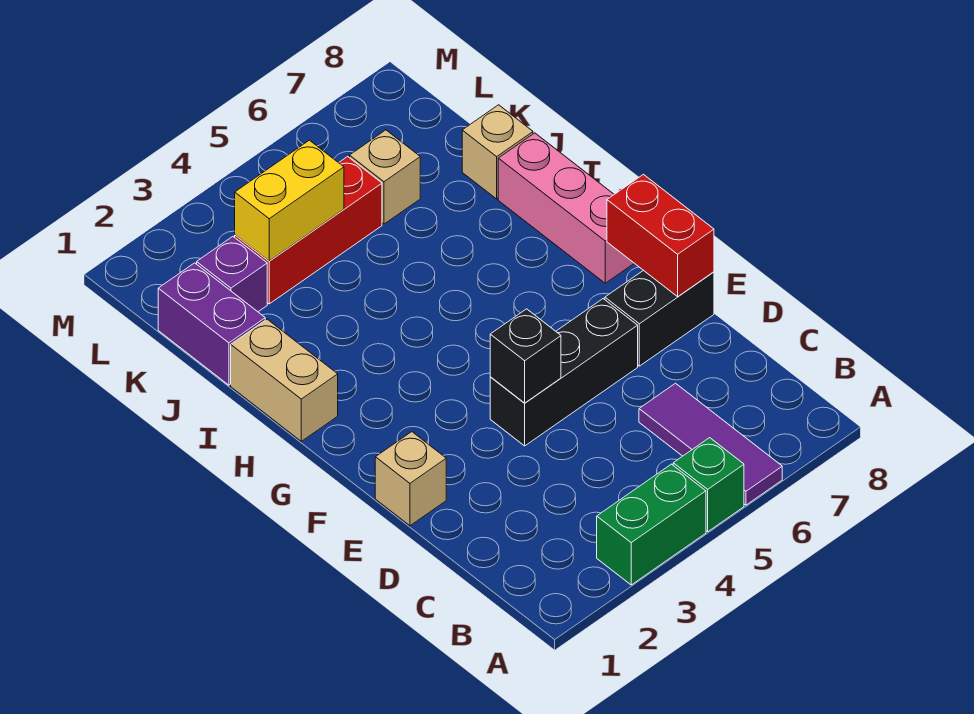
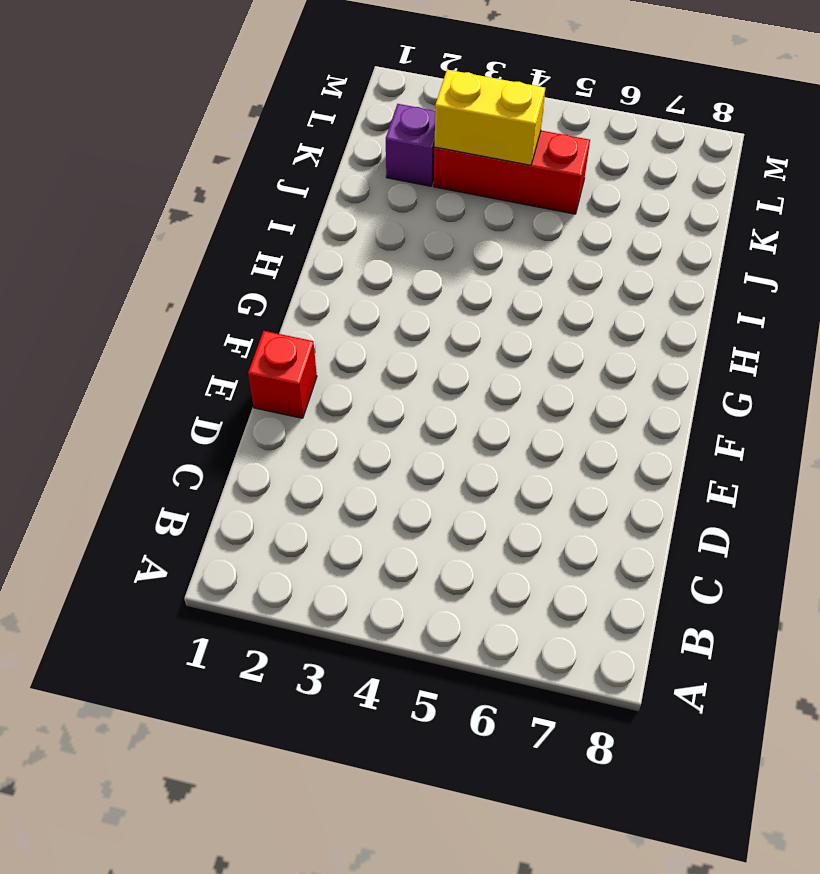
red 1x1 brick [248,331,317,418] -> tan 1x1 brick [375,432,446,526]
none -> green 1x2 brick [597,464,706,585]
none -> green 1x1 brick [673,438,744,532]
none -> purple 1x3 tile [639,383,782,505]

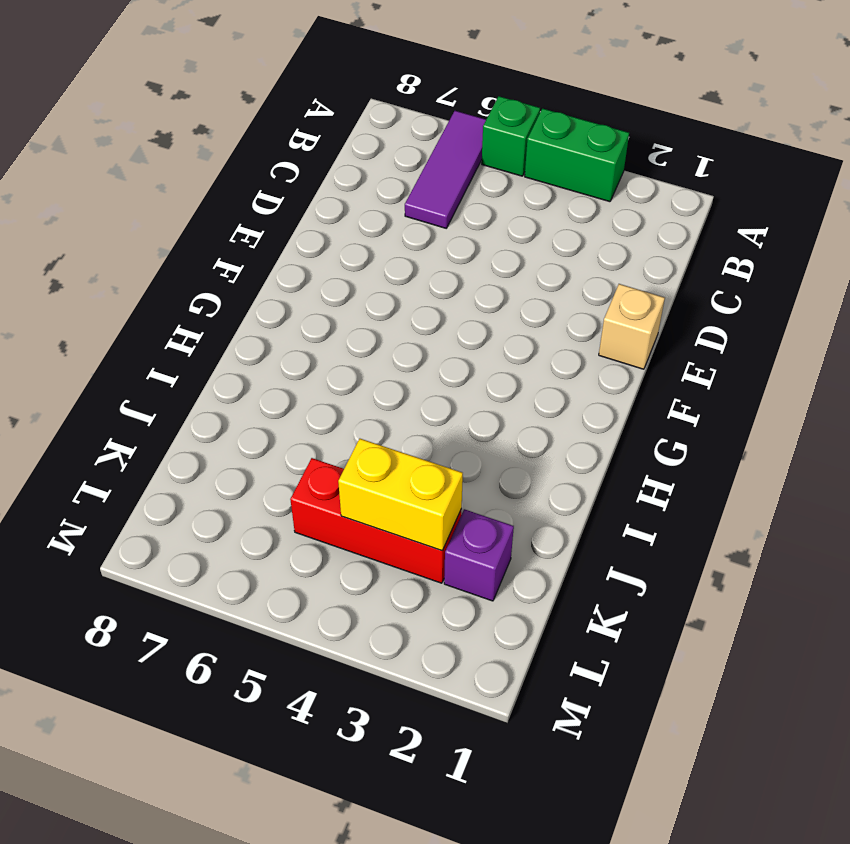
none -> black 1x3 brick [490,299,638,446]
none -> black 1x2 brick [605,270,714,366]
none -> pink 1x3 brick [498,133,634,283]

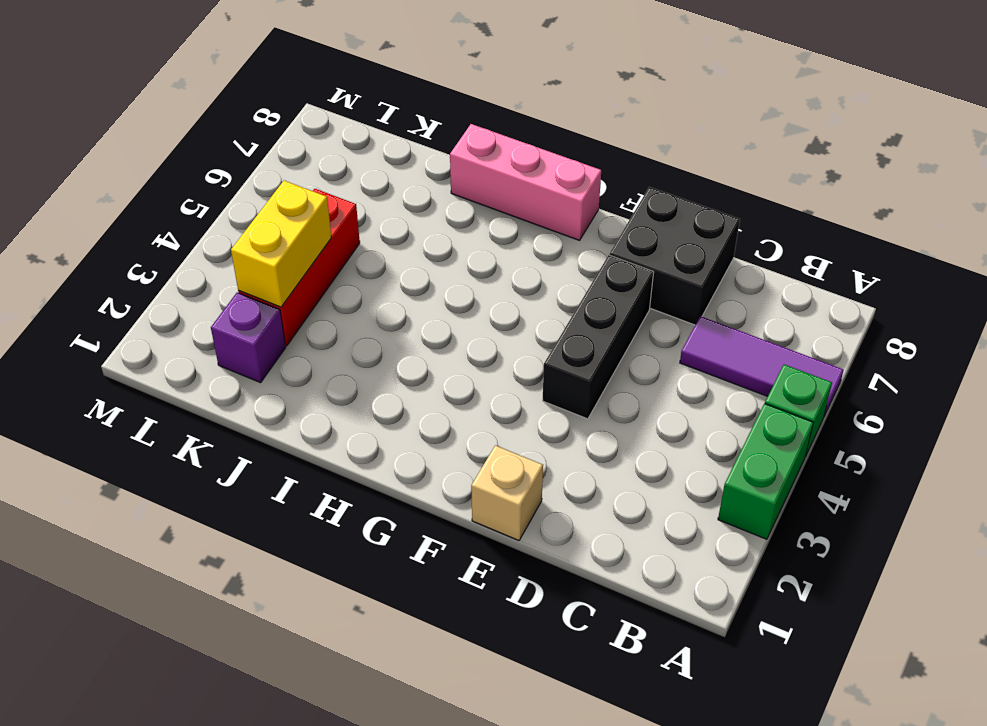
black 2x2 brick [609,187,740,325] -> black 1x2 brick [605,270,714,366]
none -> tan 1x2 brick [231,319,338,441]
none -> purple 1x2 brick [158,263,265,385]
none -> tan 1x1 brick [462,105,533,199]

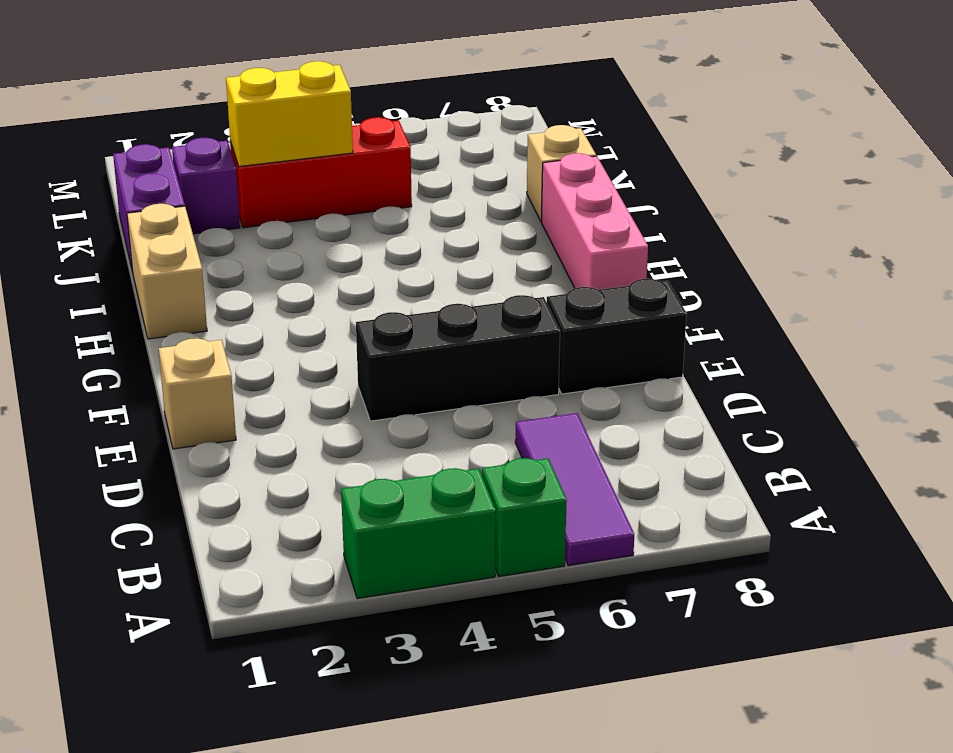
none -> tan 1x1 brick [350,130,420,224]
none -> black 1x1 brick [490,309,561,403]
none -> red 1x2 brick [607,174,714,297]

